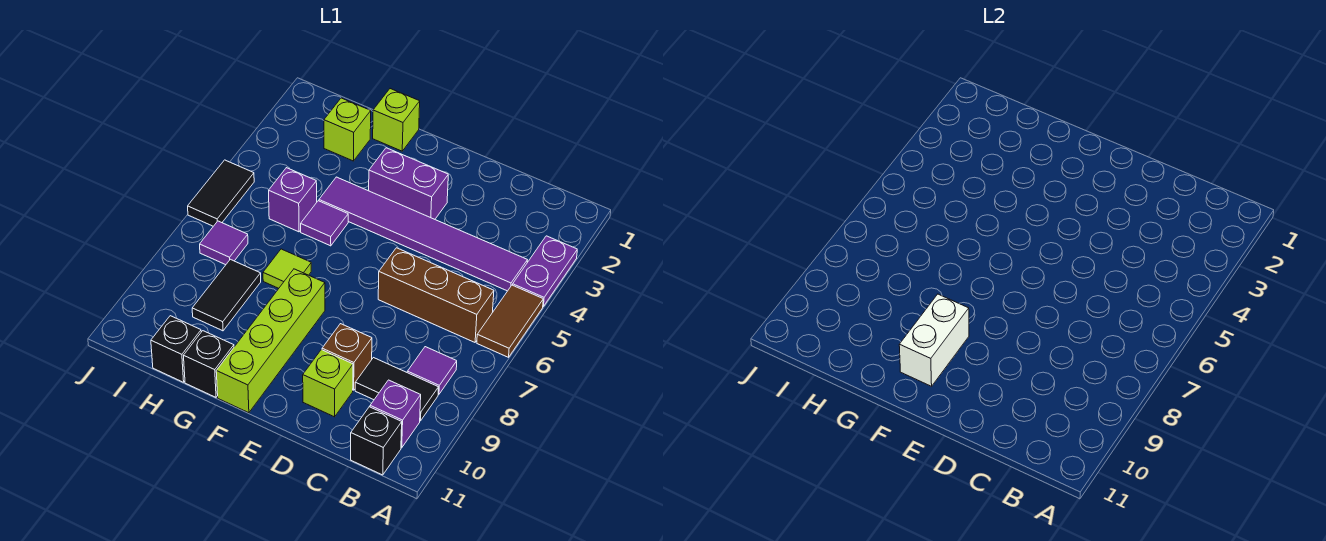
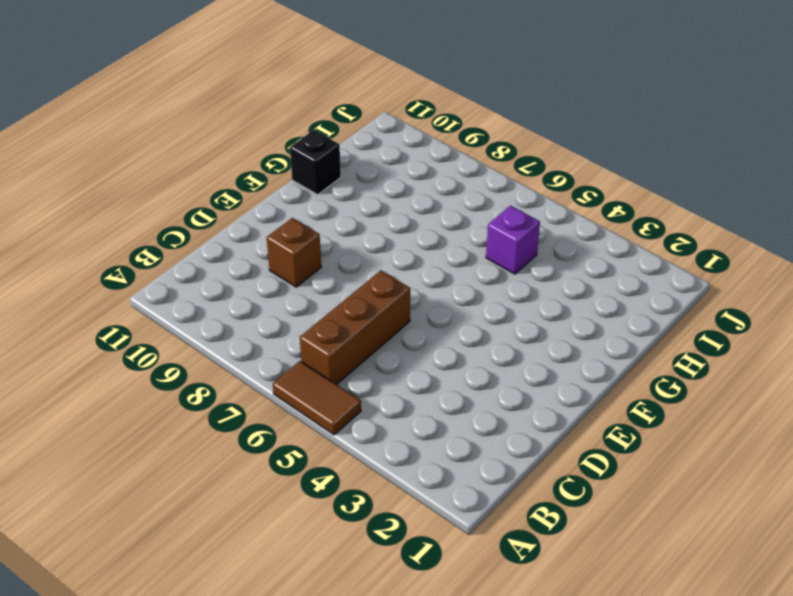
none -> purple 1x2 plate [513,236,577,306]
none -> purple 1x6 tile [319,177,527,291]
none -> purple 1x1 tile [407,347,457,394]

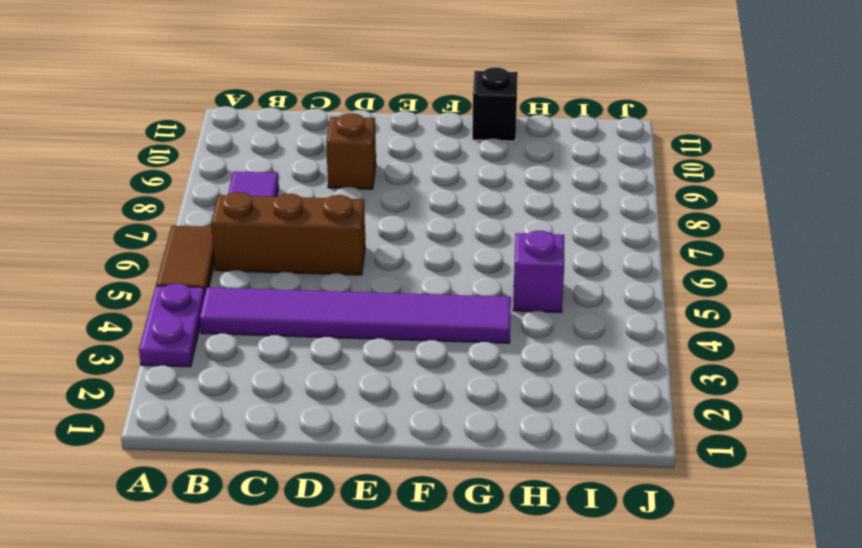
none -> black 1x2 tile [355,358,439,421]
none -> purple 1x1 brick [370,380,421,448]
none -> black 1x1 brick [351,407,402,475]

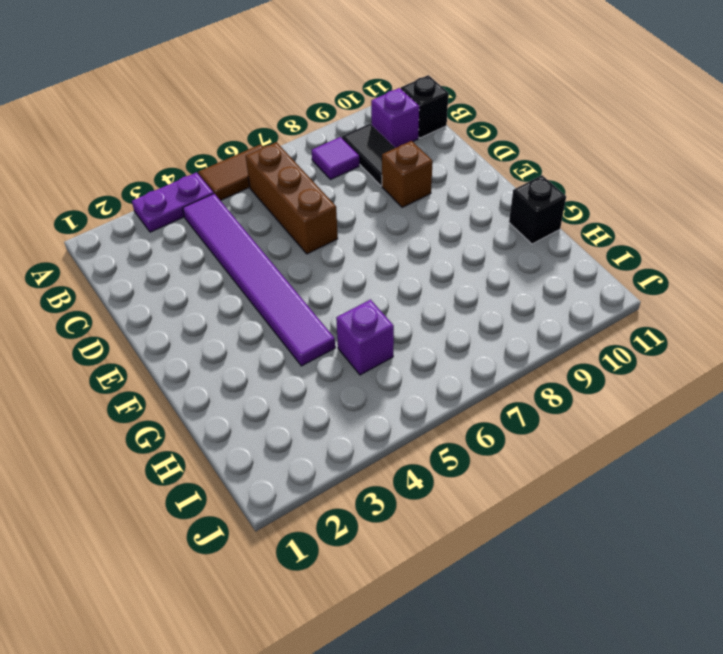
none -> lime 1x1 brick [303,350,353,417]
none -> purple 1x2 brick [369,148,448,219]
none -> lime 1x4 brick [216,269,325,413]

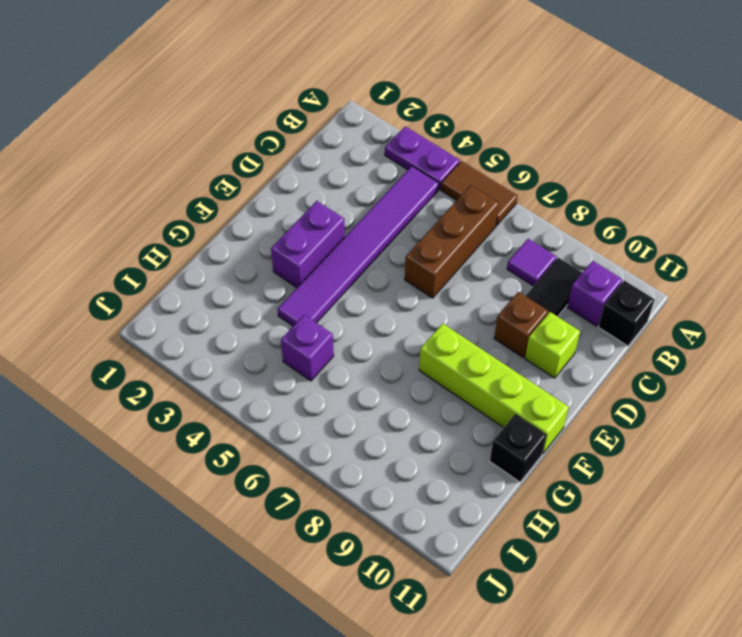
none -> lime 1x1 brick [373,89,420,151]
none -> purple 1x1 tile [301,201,348,246]
none -> lime 1x1 tile [263,249,311,288]

